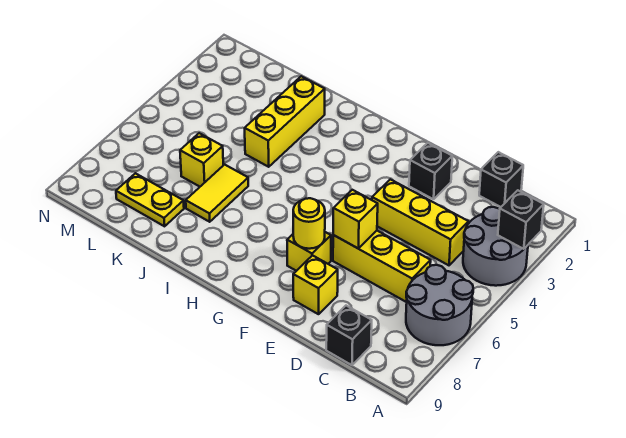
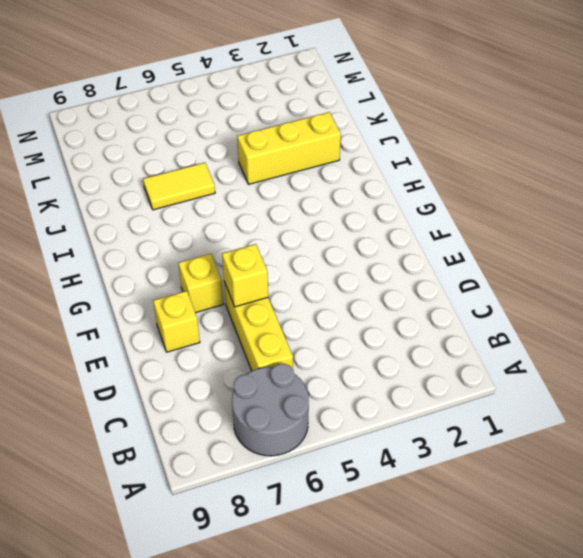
none -> grey 2x2 round brick [463,207,528,286]
none -> black 1x1 brick [479,152,523,207]
none -> yellow 1x3 brick [372,179,468,265]

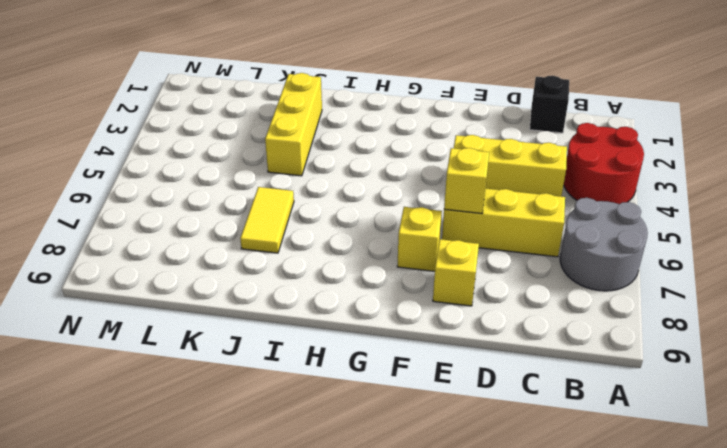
red 2x2 round brick [564,123,644,204] -> grey 2x2 round brick [463,207,528,286]
none -> black 1x1 brick [326,306,372,365]
none -> black 1x1 brick [409,143,452,199]
none -> yellow 1x1 brick [180,133,223,187]

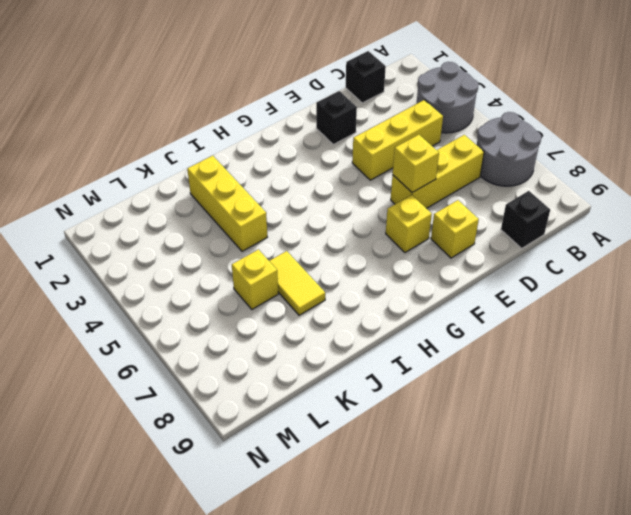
none -> yellow 1x2 plate [116,173,184,226]
none -> black 1x1 brick [498,190,544,249]
none -> yellow 1x1 round brick [293,198,325,249]

